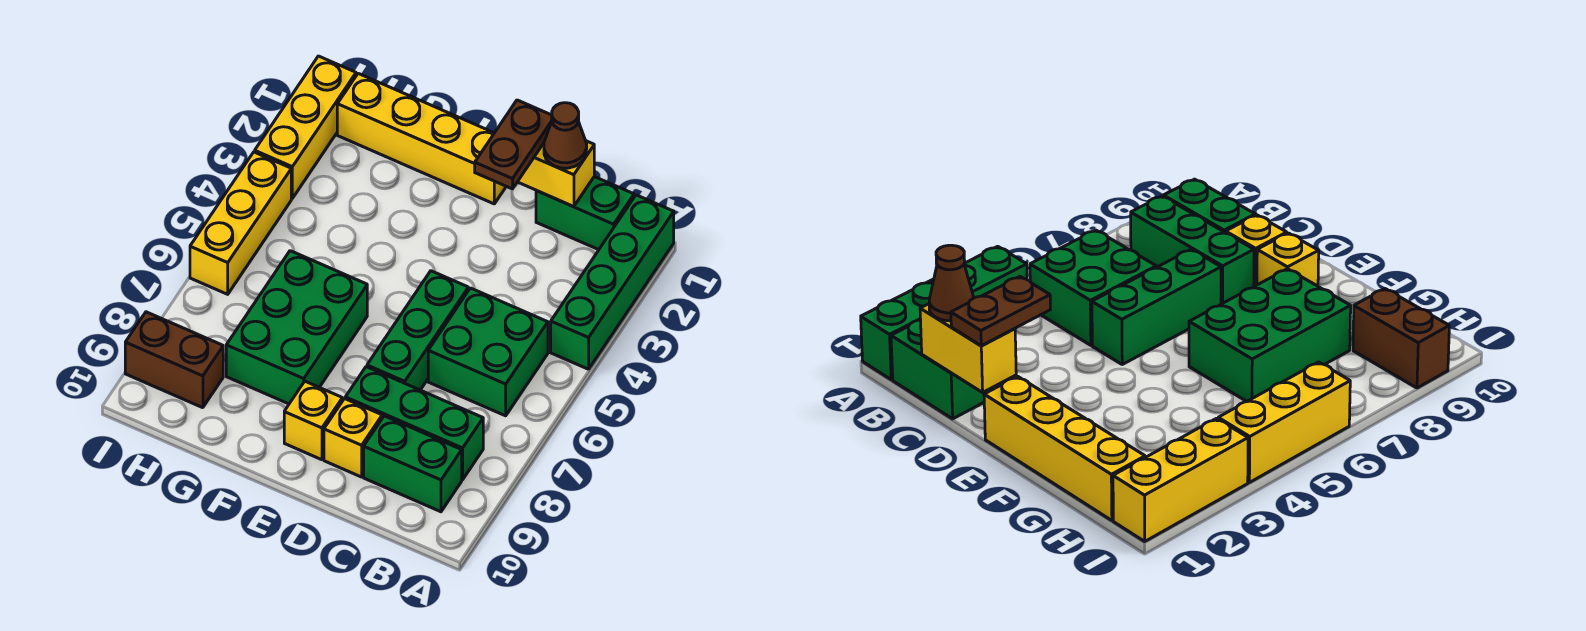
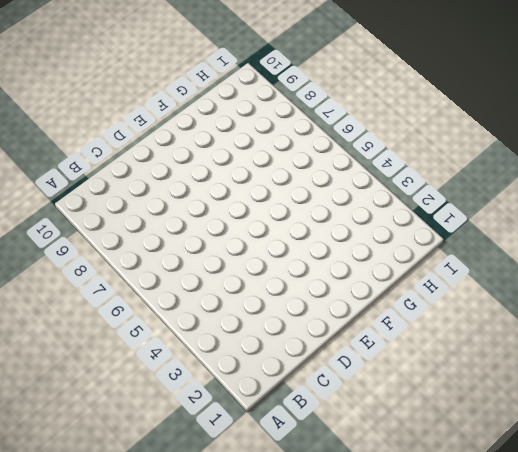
none -> green 1x4 brick [551,195,674,369]
none -> green 1x2 brick [536,177,634,250]
none -> green 2x2 brick [428,288,548,416]

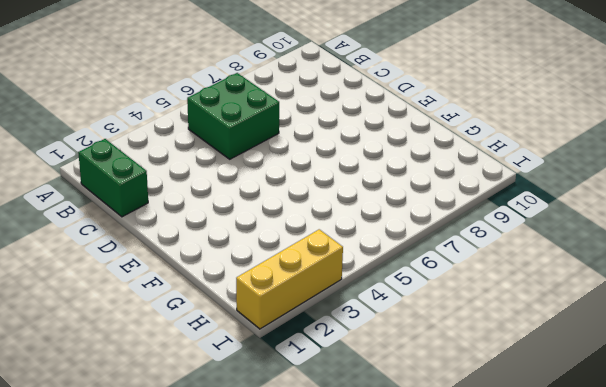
none -> green 1x4 brick [551,195,674,369]
none -> green 1x3 brick [345,367,483,480]
none -> green 1x2 brick [364,416,462,512]

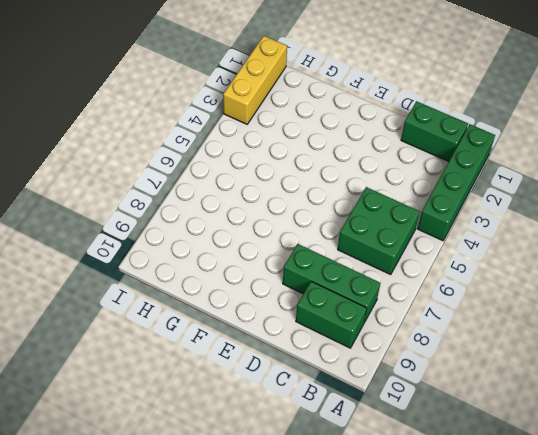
none -> green 1x3 brick [367,271,468,390]
none -> yellow 1x1 brick [324,399,382,477]
none -> yellow 1x4 brick [337,74,506,204]

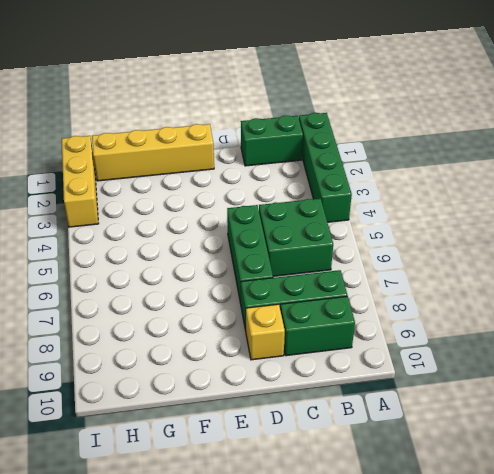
none -> yellow 1x1 brick [284,381,342,460]
none -> green 2x3 brick [226,251,367,404]
none -> brown 1x2 brick [125,312,223,408]

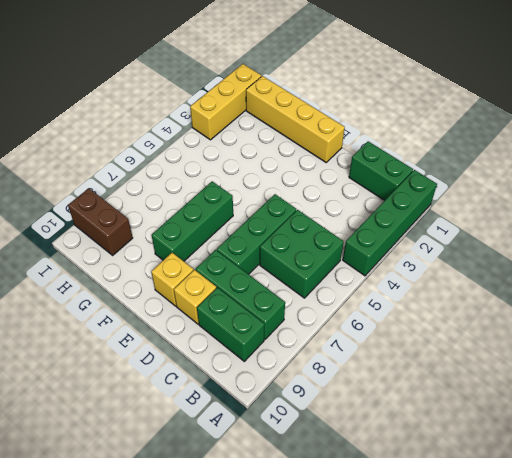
green 1x3 brick [152,181,233,261] -> green 2x3 brick [226,251,367,404]
none -> yellow 1x3 brick [190,152,291,294]
none -> yellow 1x2 brick [518,141,594,207]
none -> brown 1x1 cone [544,103,587,168]

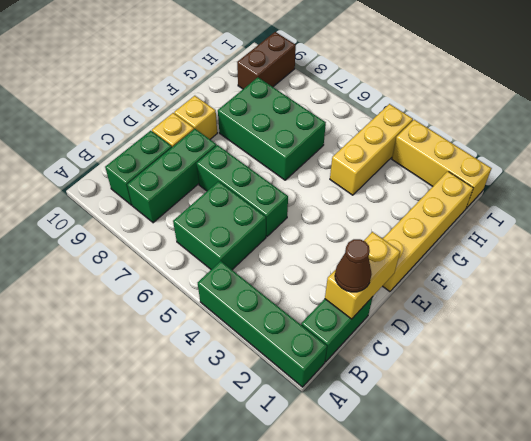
yellow 1x3 brick [330,104,413,195] -> yellow 1x3 brick turned to [190,152,291,294]
none -> brown 1x2 plate [475,100,552,189]

